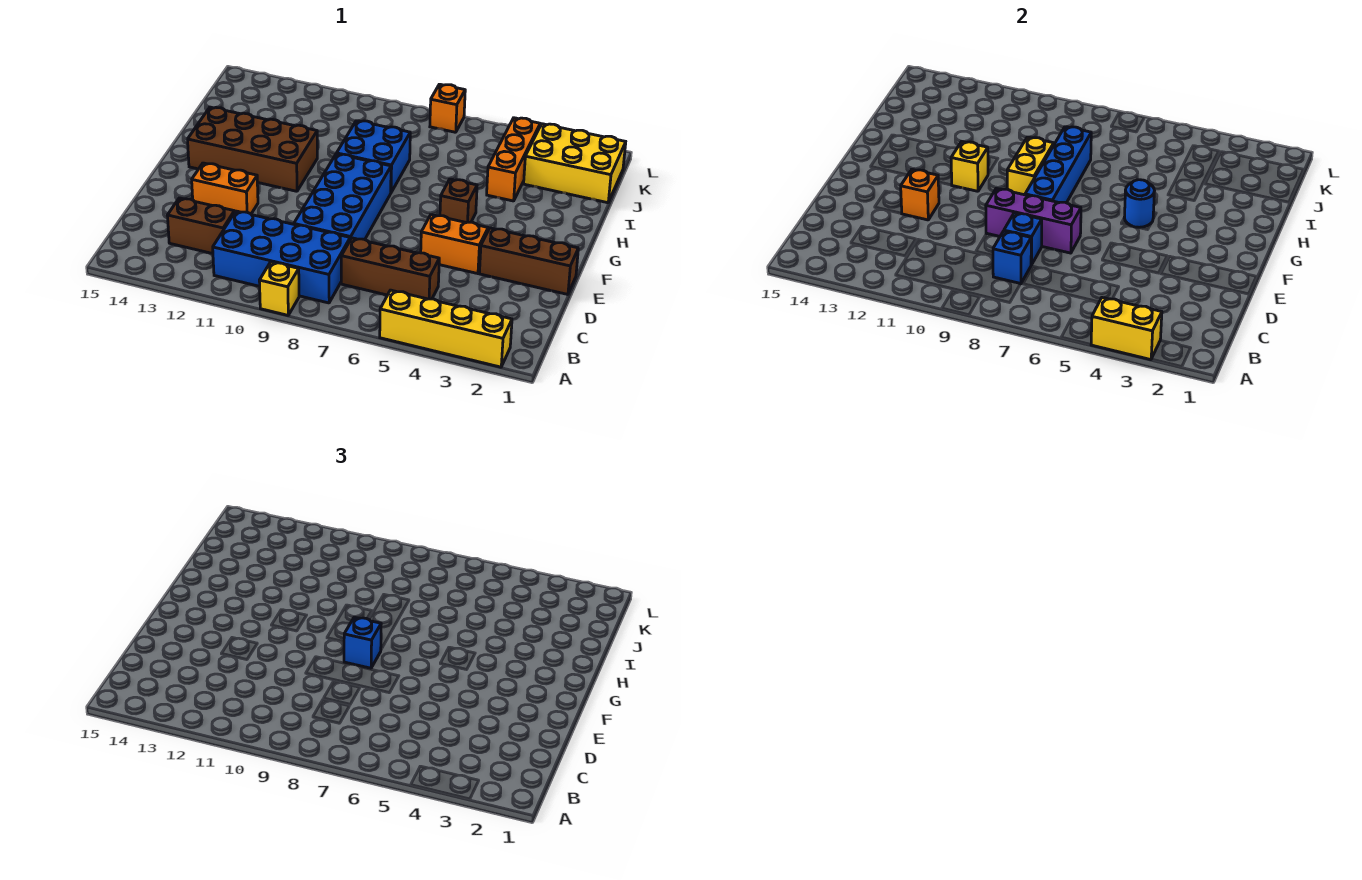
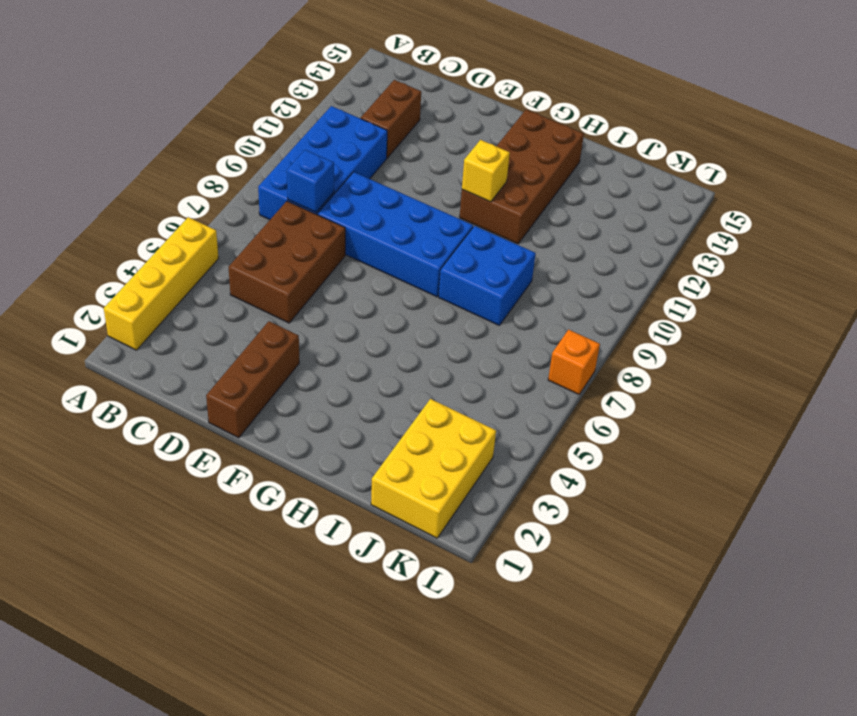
brown 2x3 brick [229,201,345,323] -> brown 1x3 brick [341,238,439,299]
none -> yellow 1x1 brick [259,262,299,315]
none -> orange 1x2 brick [421,215,488,274]
none -> orange 1x2 brick [192,163,258,214]

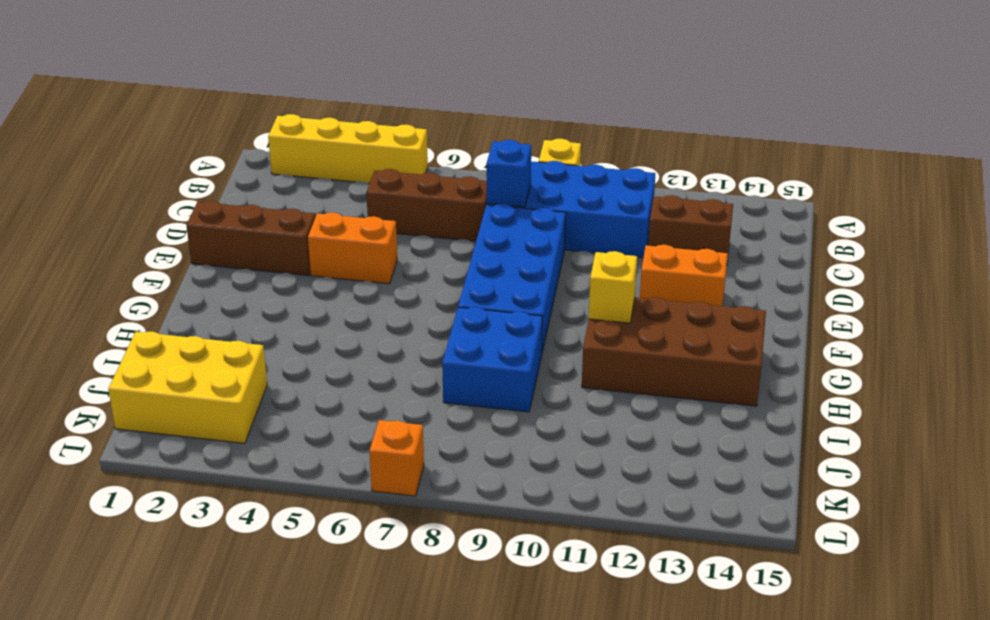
none -> brown 1x1 brick [440,179,477,223]
none -> orange 1x3 brick [487,118,540,201]
none -> yellow 1x2 brick [1091,298,1162,360]

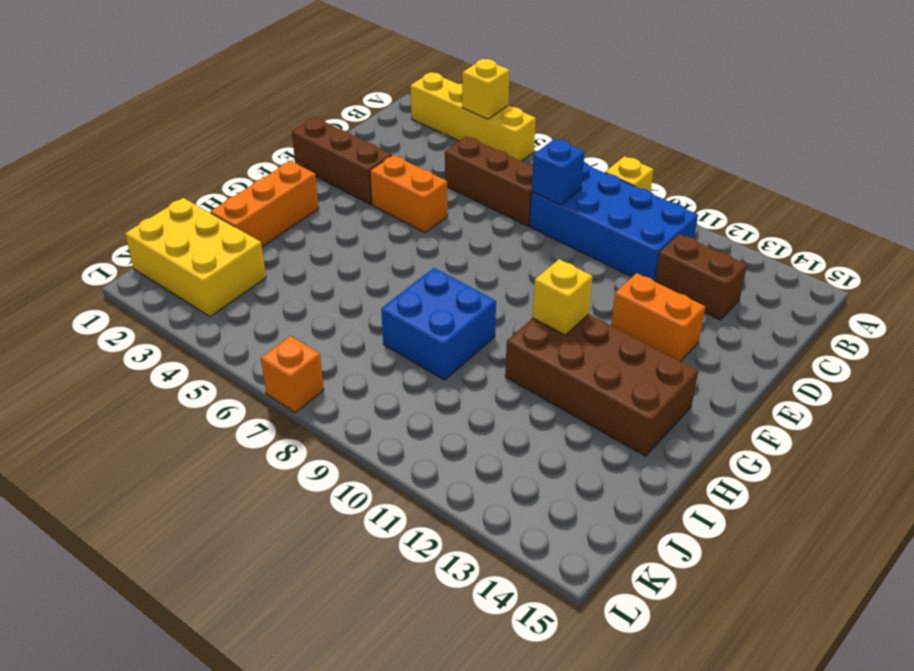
yellow 1x1 brick [462,59,509,119] -> yellow 1x2 brick [1091,298,1162,360]
orange 1x3 brick [210,161,319,247] -> orange 1x3 brick moved to [487,118,540,201]
none -> blue 2x4 brick [294,154,391,240]
none -> brown 1x1 brick [440,179,477,223]
none -> blue 1x1 brick [1004,213,1042,265]

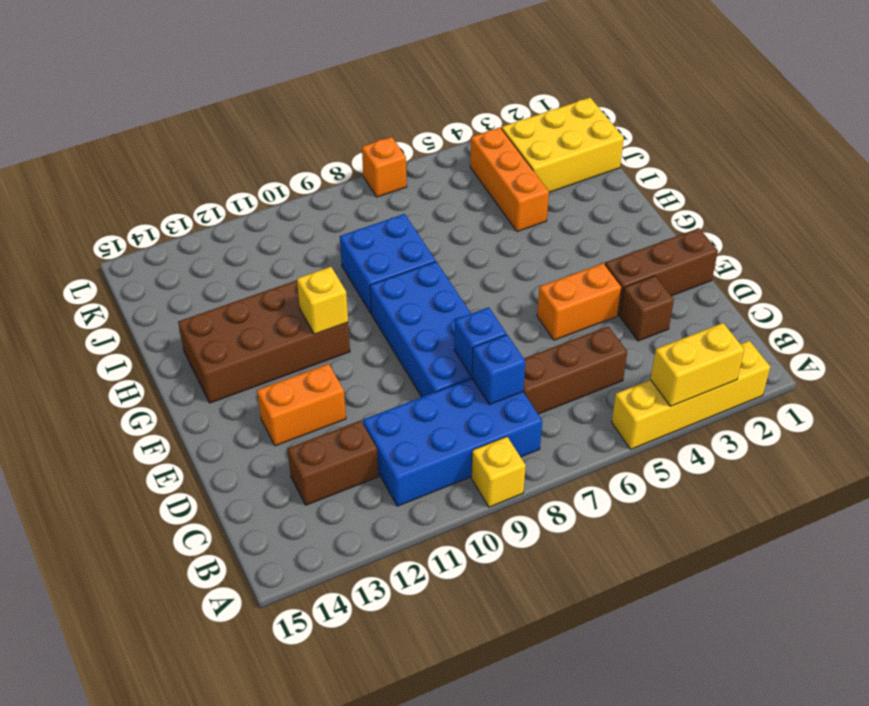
brown 1x1 brick [620,276,674,341] -> brown 1x1 brick moved to [440,179,477,223]
none -> purple 1x3 brick [986,188,1081,253]
none -> orange 1x1 brick [901,169,939,220]
none -> blue 1x4 brick [1025,127,1091,203]

